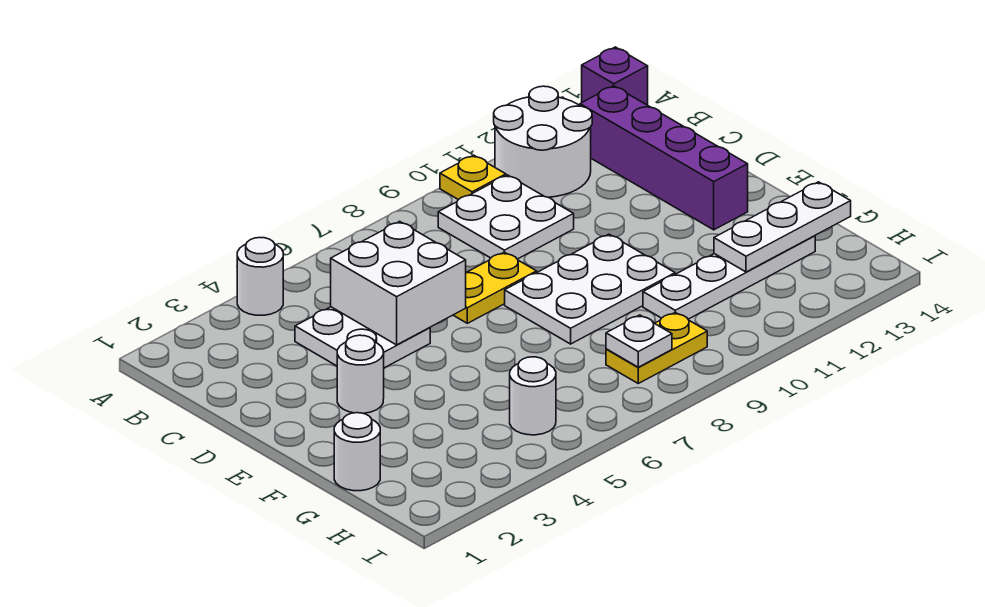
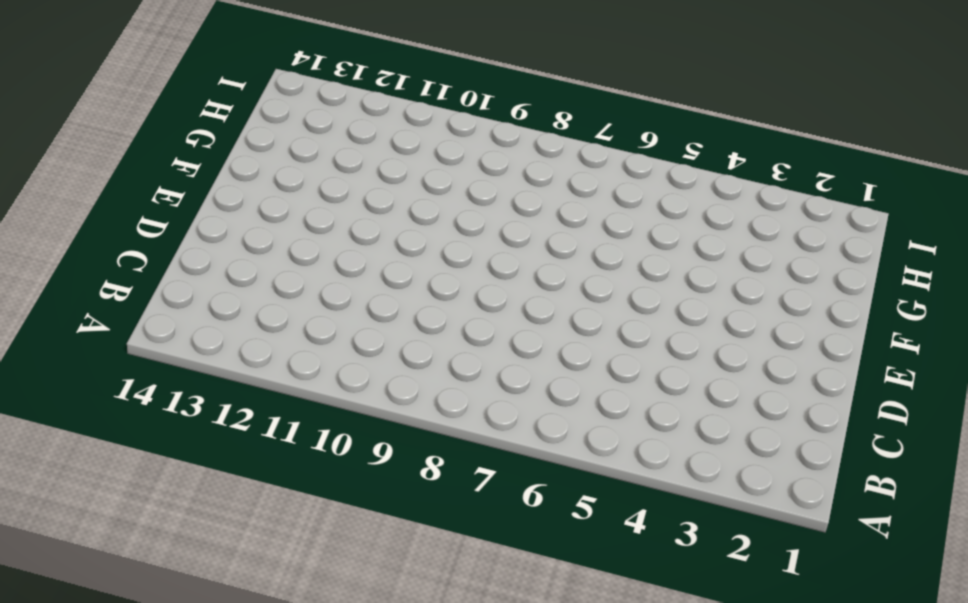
none -> white 1x1 round brick [237,238,283,315]
none -> yellow 1x1 plate [440,155,506,200]
none -> white 2x2 round brick [494,86,592,197]

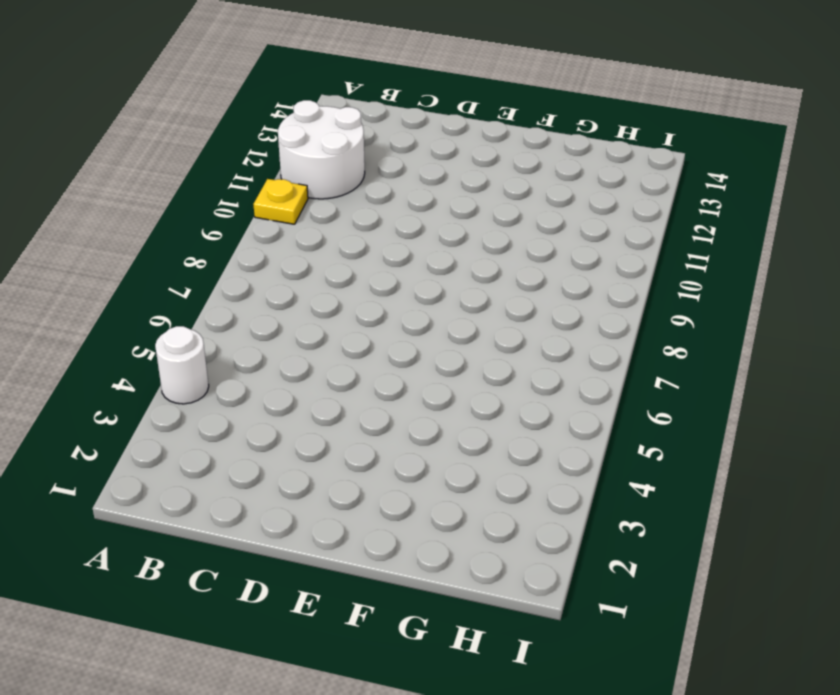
none -> purple 1x1 brick [582,47,648,105]
none -> white 2x2 plate [438,175,574,259]
none -> purple 1x4 brick [580,86,748,230]

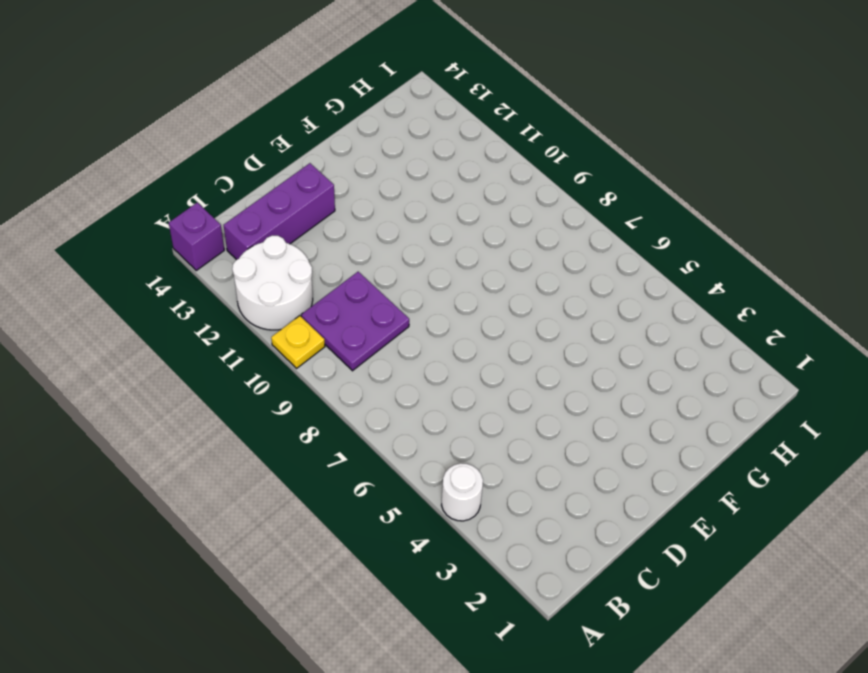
purple 2x2 plate [301,272,409,371] -> white 2x2 plate [438,175,574,259]
purple 1x3 brick [224,163,335,260] -> purple 1x4 brick [580,86,748,230]
none -> white 2x2 plate [295,307,430,368]
none -> yellow 1x2 plate [454,252,537,323]
none -> white 1x1 round brick [337,335,384,413]

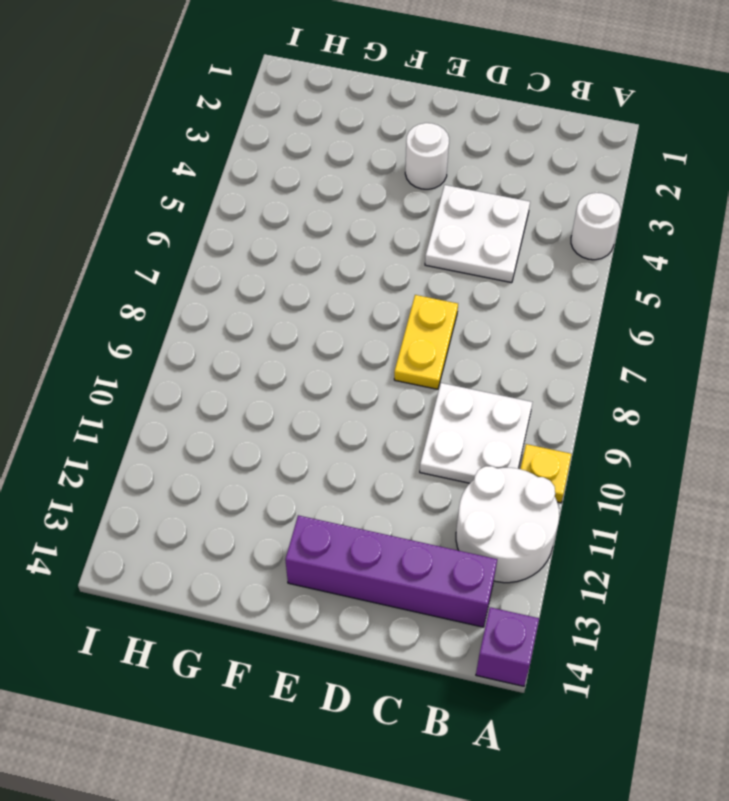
none -> white 2x3 plate [505,234,675,344]
none -> white 1x1 round brick [334,413,380,491]
none -> white 1x4 plate [643,236,815,319]

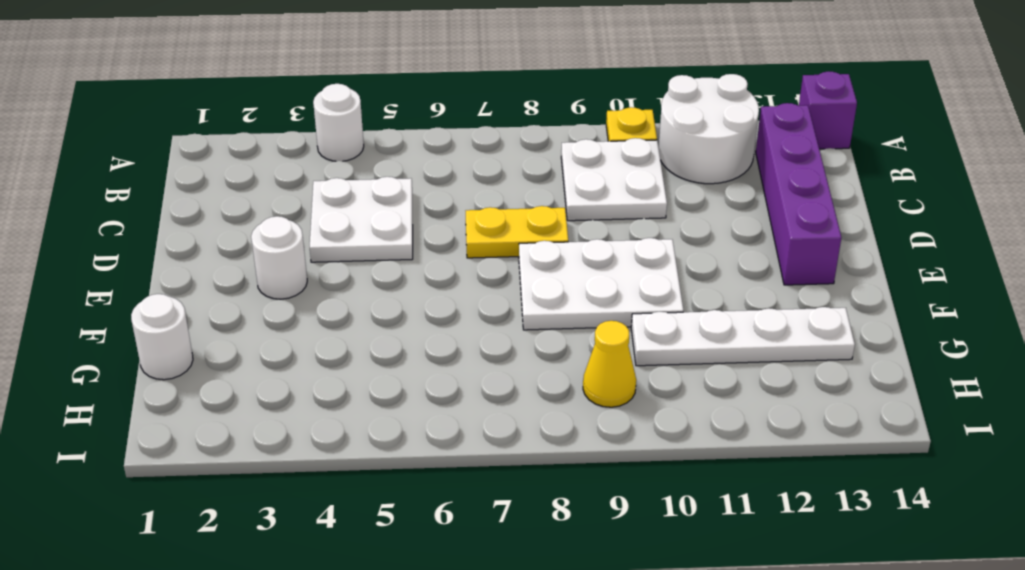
yellow 1x1 cone [583,321,636,407] -> yellow 1x2 plate [606,312,707,383]
none -> white 1x1 round brick [510,357,556,435]
none -> white 2x2 brick [331,221,466,345]
none -> white 1x3 plate [714,182,851,272]

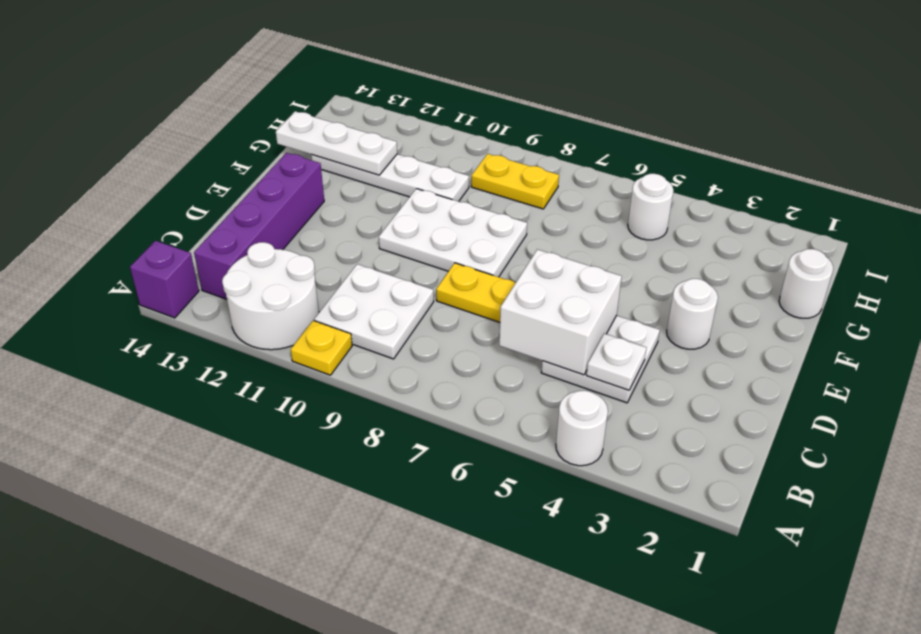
white 1x1 plate [586,333,646,390] -> white 1x1 plate moved to [606,315,672,367]

